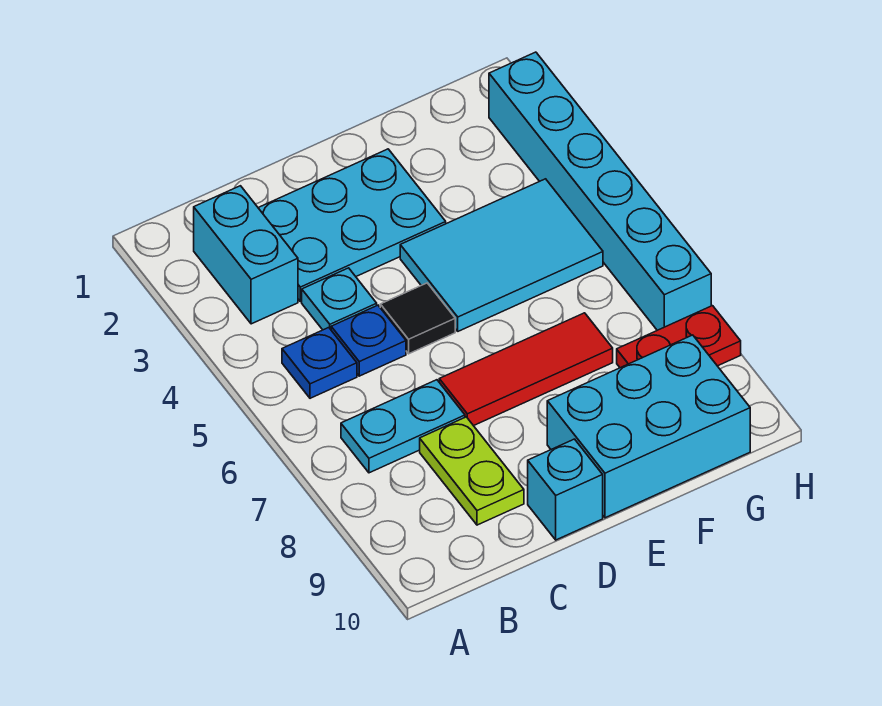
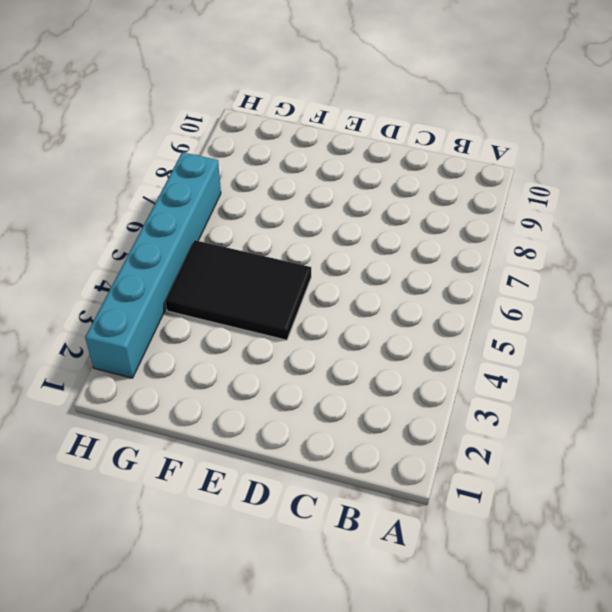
black 2x3 tile [165,240,311,340] -> cyan 2x3 tile [400,179,603,331]
none -> cyan 1x2 brick [194,186,298,324]
none -> blue 1x1 plate [282,328,357,398]
none -> cyan 1x2 plate [341,380,465,473]

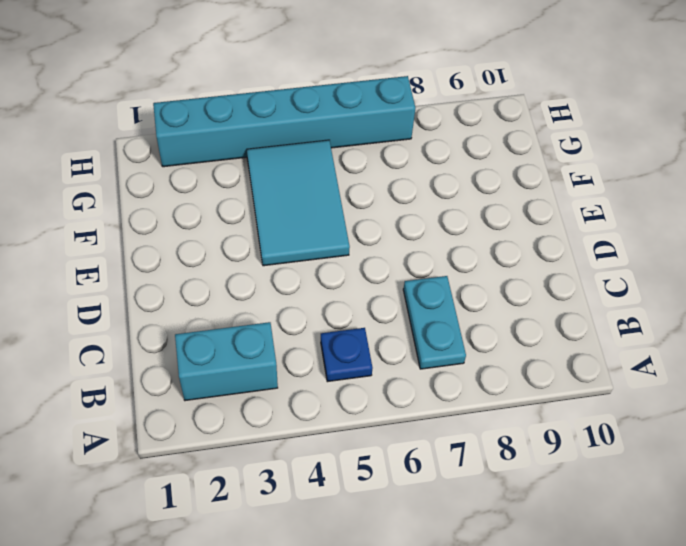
none -> cyan 2x3 plate [259,149,446,302]
none -> cyan 1x1 plate [302,268,377,330]
none -> blue 1x1 plate [331,305,406,376]

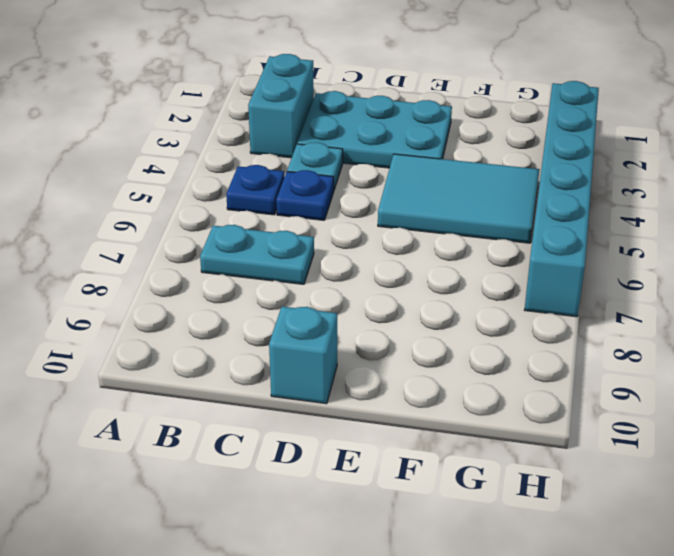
none -> lime 1x2 plate [420,417,524,525]
none -> black 1x1 tile [380,283,455,354]
none -> red 1x3 tile [439,313,613,426]

